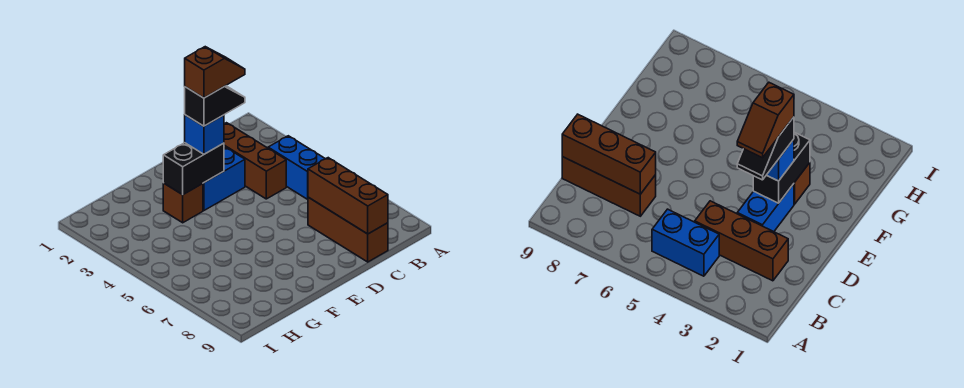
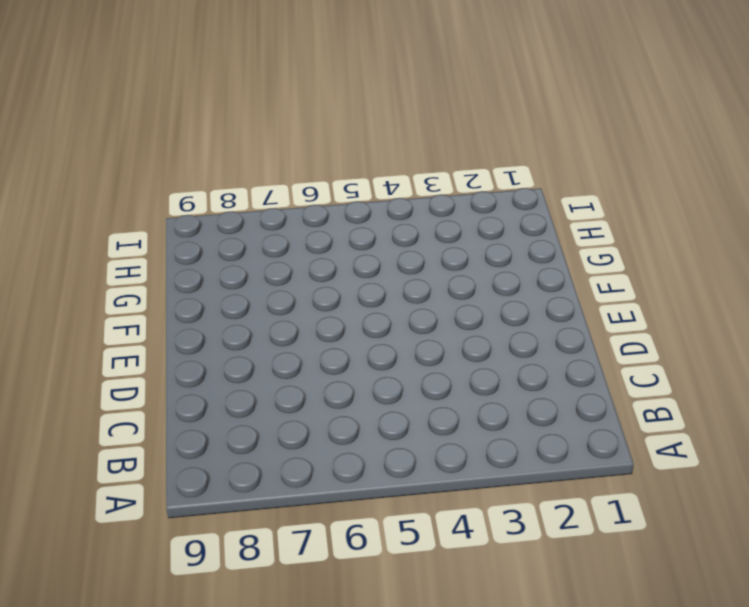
none -> blue 1x2 brick [268,136,325,199]
none -> brown 1x3 brick [224,123,286,199]

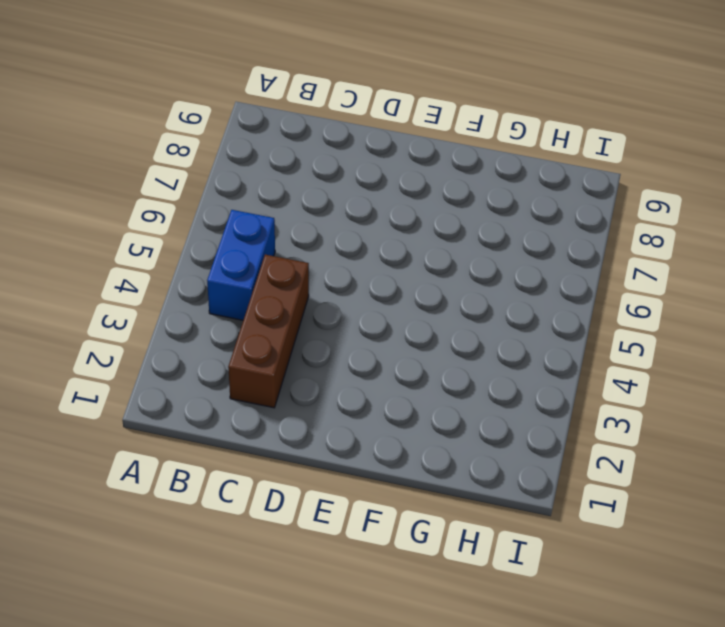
none -> brown 1x3 brick [308,197,388,262]
none -> blue 1x2 brick [203,147,245,211]

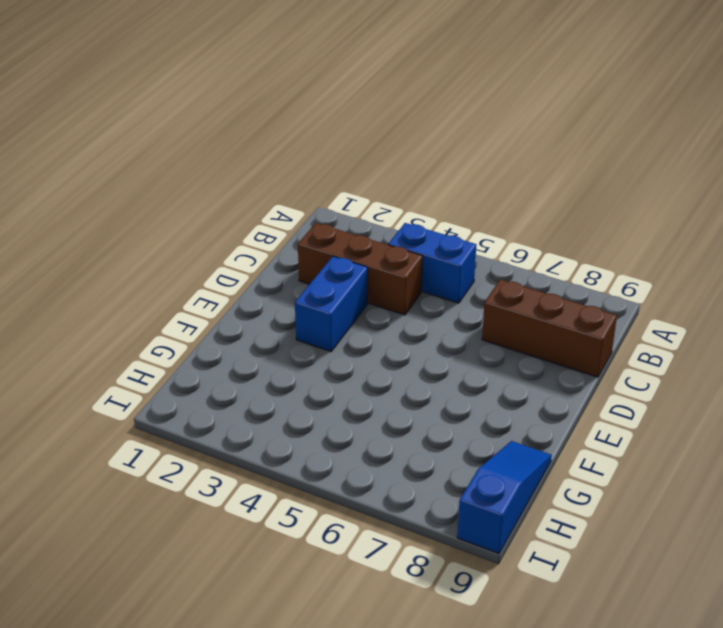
blue 1x3 slope [457,441,552,554] -> none
none -> brown 1x1 brick [163,183,203,223]
none -> brown 1x3 brick [308,158,388,234]

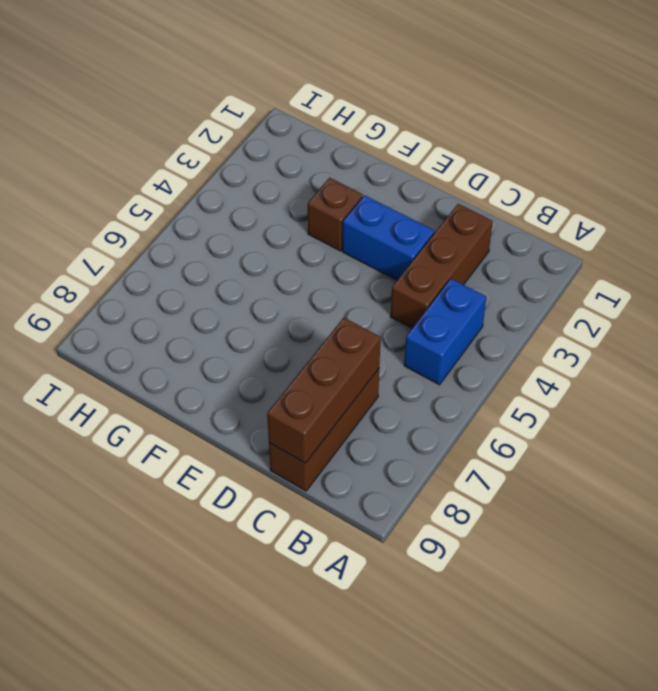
none -> black 1x2 brick [163,143,224,195]
none -> blue 1x1 brick [185,115,224,154]

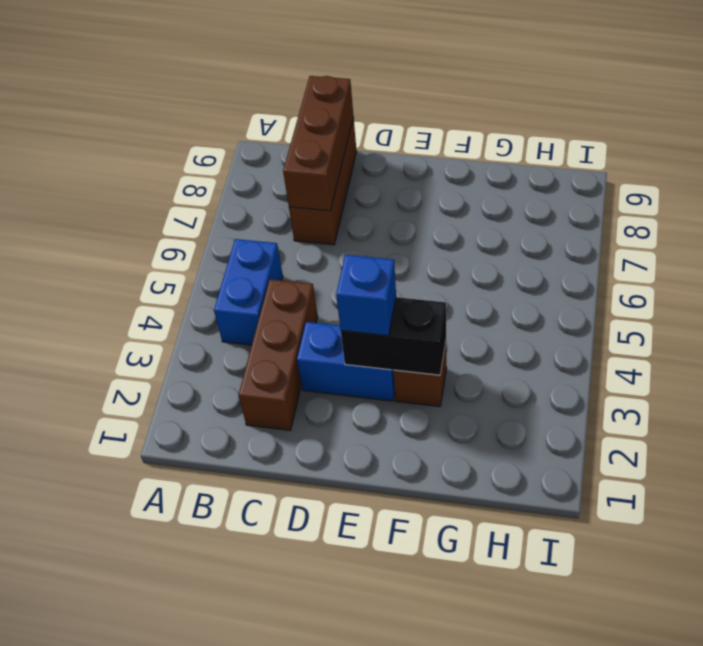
none -> black 1x2 slope [185,86,245,126]
none -> brown 1x2 slope [185,47,245,98]

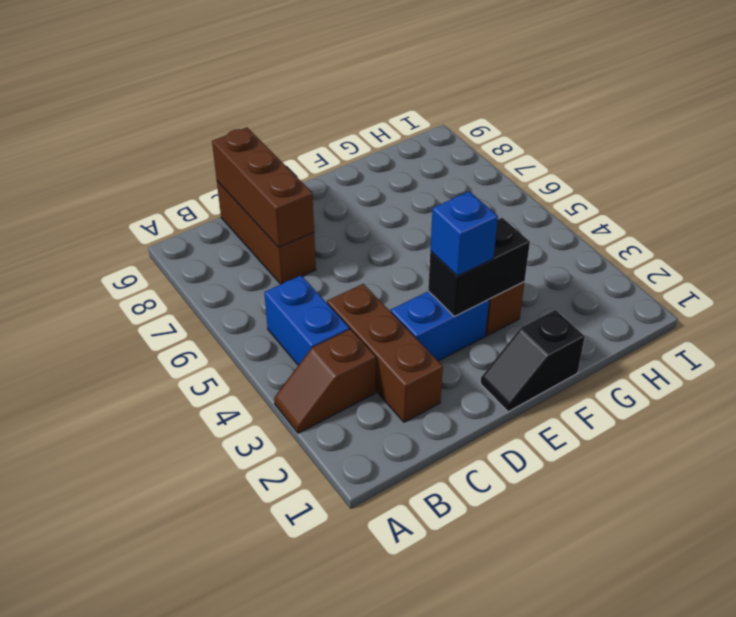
brown 1x2 slope [274,329,376,433] -> brown 1x2 slope moved to [185,47,245,98]
black 1x2 slope [480,310,585,412] -> black 1x2 slope moved to [185,86,245,126]

